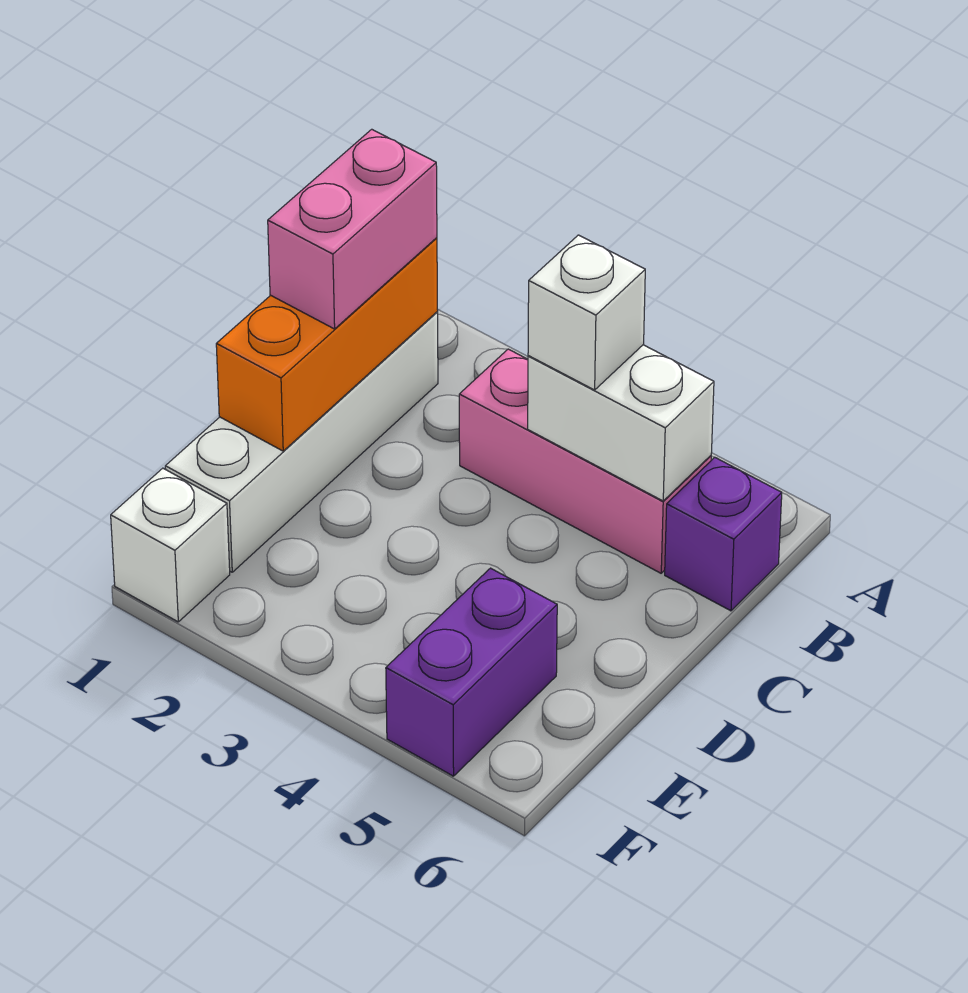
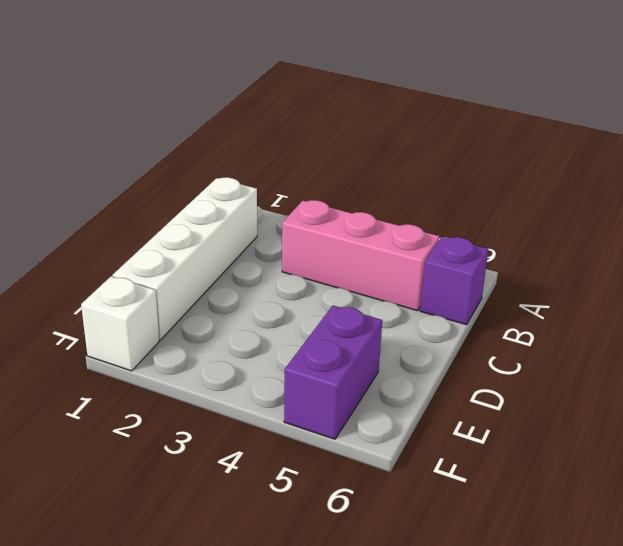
none -> orange 1x3 brick [216,238,438,451]
none -> white 1x2 brick [528,345,714,501]

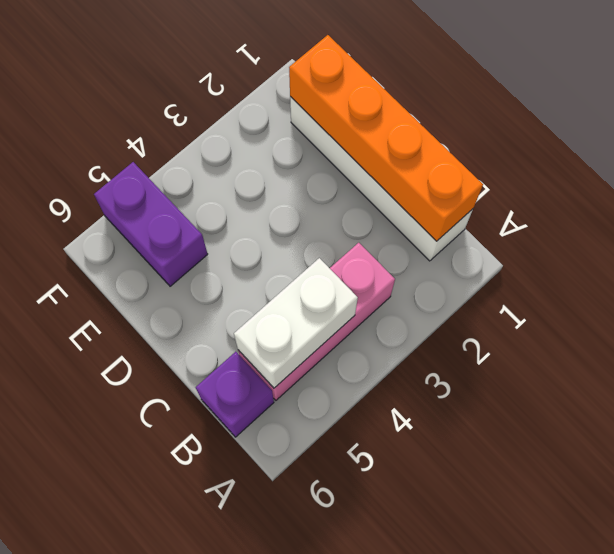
orange 1x4 brick [289,35,483,241] -> orange 1x3 brick [216,238,438,451]
none -> white 1x1 brick [111,468,230,622]
none -> pink 1x2 brick [268,129,437,329]

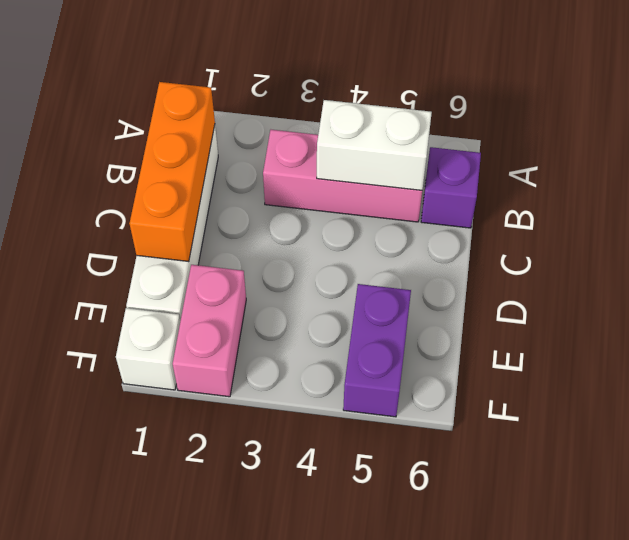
pink 1x2 brick [173,265,246,397] -> pink 1x2 brick moved to [268,129,437,329]
none -> white 1x1 brick [528,235,645,390]

